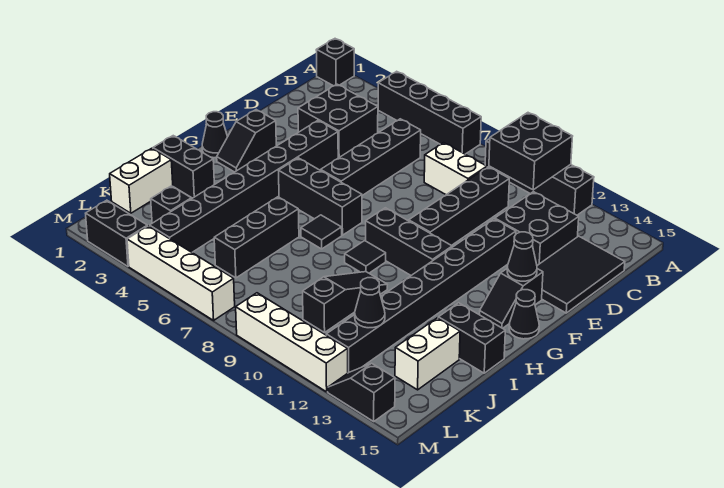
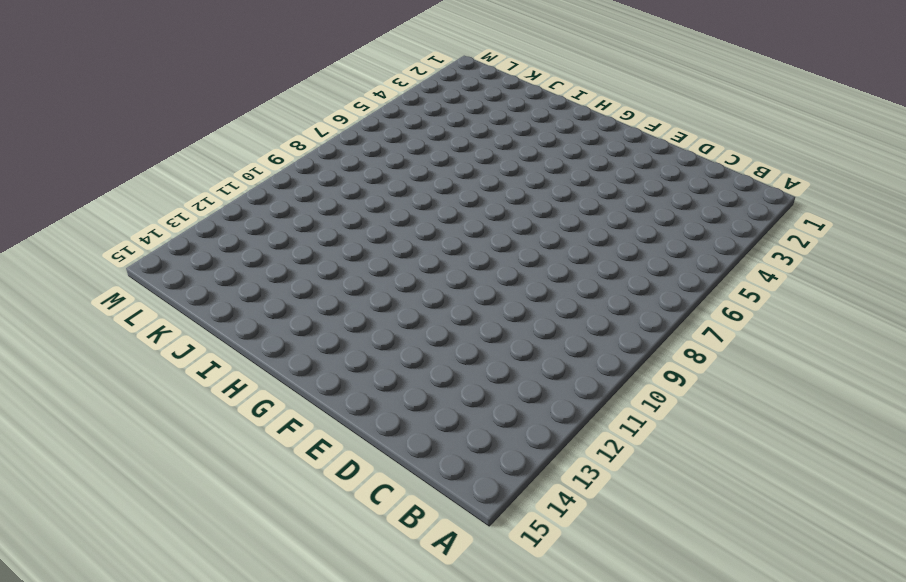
none -> black 1x1 brick [316,39,354,86]
none -> black 1x4 brick [378,71,481,154]
none -> black 1x4 brick [485,139,594,215]
none -> black 2x2 brick [298,84,378,158]

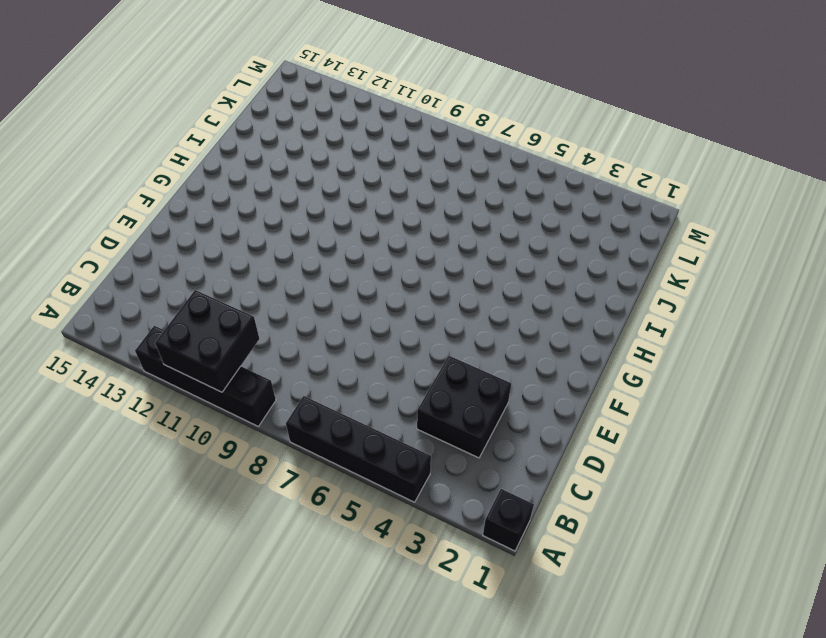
none -> black 1x4 brick [321,119,421,195]
none -> white 1x2 brick [424,143,487,195]
none -> black 1x4 brick [409,167,509,246]
none -> black 2x2 brick [495,192,579,265]

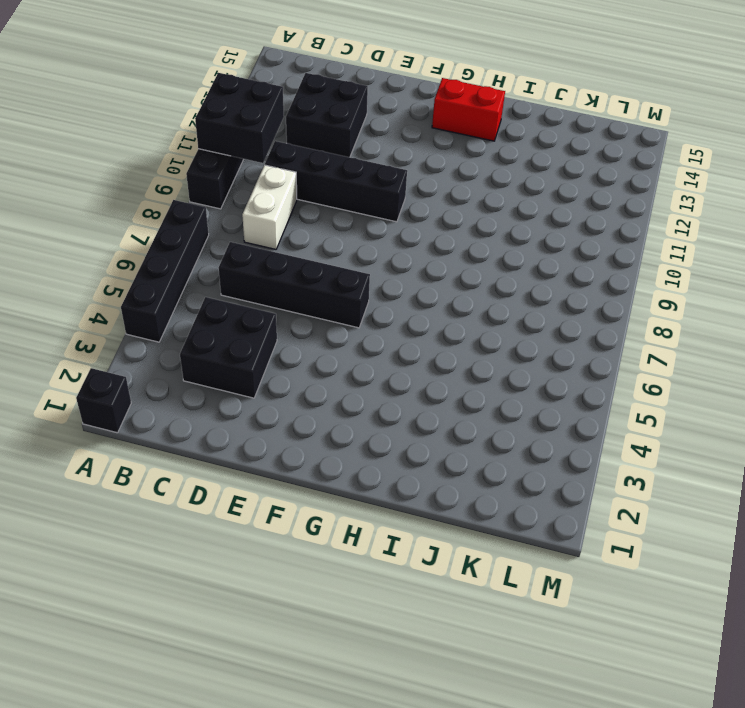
red 1x2 brick [432,78,505,141] -> black 1x2 slope [480,269,543,328]
none -> black 2x3 tile [537,236,625,313]
none -> black 1x8 brick [150,121,338,252]
none -> black 1x8 brick [326,219,516,373]
none -> black 1x2 slope [217,110,276,172]

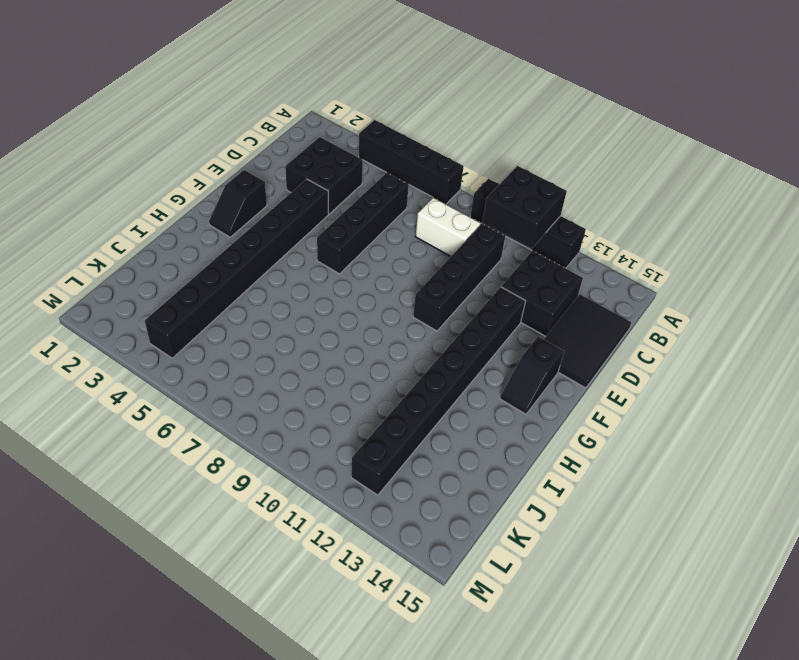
none -> black 1x1 brick [316,39,354,86]
none -> black 1x1 cone [202,112,227,158]
none -> black 1x3 brick [279,158,362,235]
none -> black 1x3 brick [366,208,452,275]

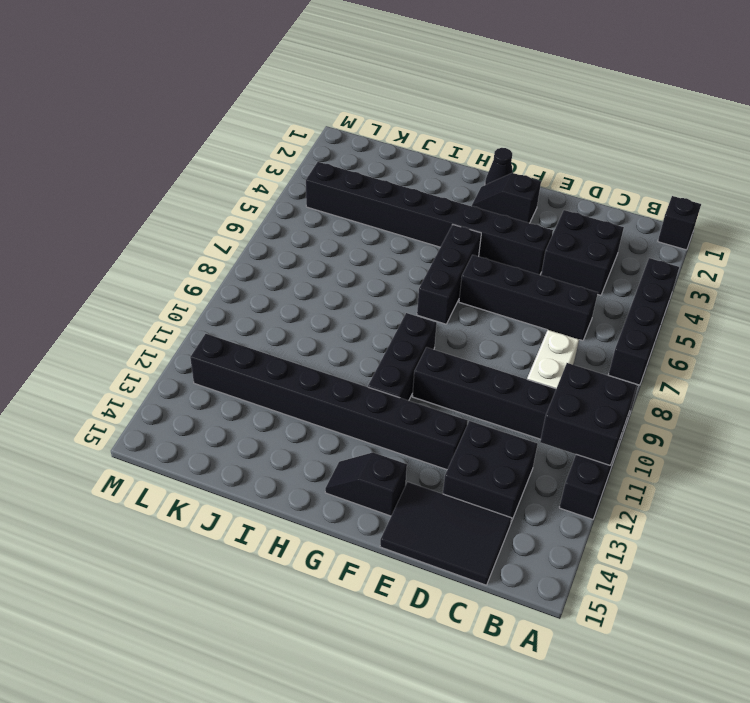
none -> black 1x1 cone [509,290,539,339]
none -> black 1x1 tile [301,215,342,249]
none -> black 1x1 tile [345,241,386,273]
none -> black 1x2 brick [153,136,214,198]

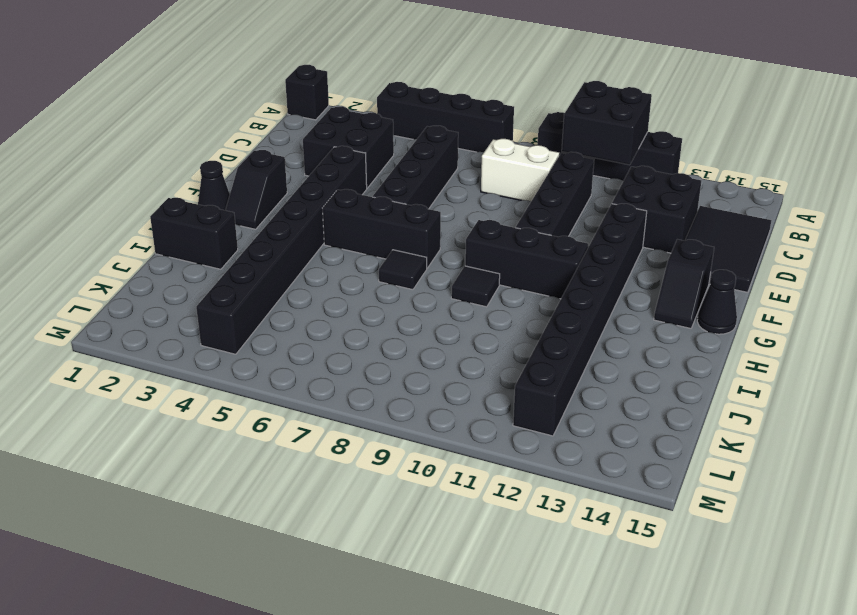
none -> black 1x3 brick [214,197,299,278]
none -> black 1x3 slope [303,272,387,333]
none -> black 1x2 brick [438,303,505,373]
none -> white 1x2 brick [110,148,173,213]

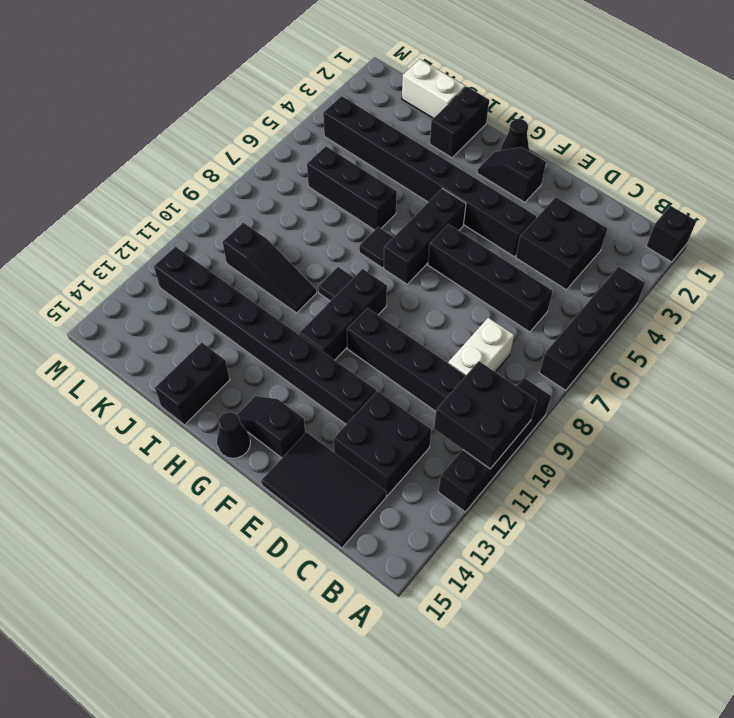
none -> white 1x2 brick [395,318,460,390]
none -> black 1x1 brick [151,186,191,223]
none -> black 1x2 brick [86,200,147,266]
none -> white 1x4 brick [127,226,235,320]

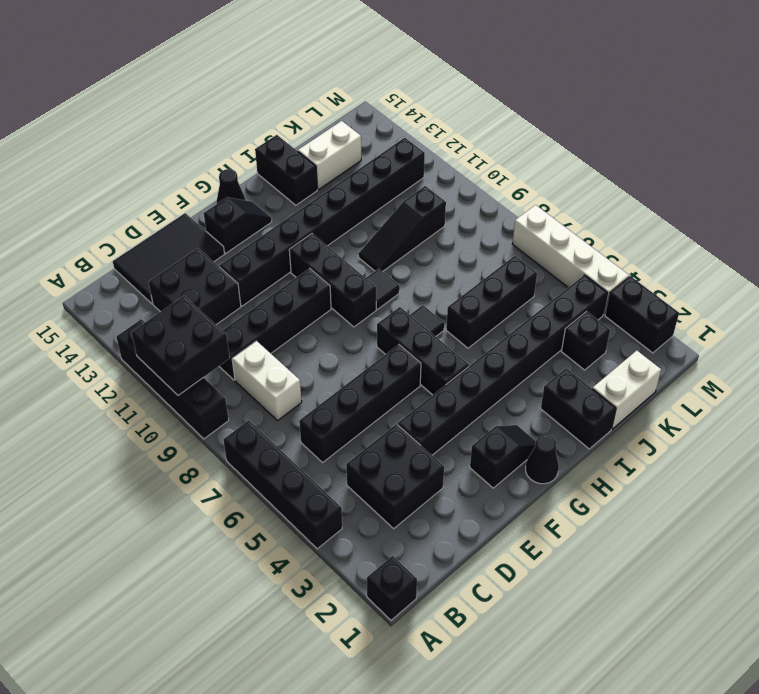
none -> white 1x4 brick [236,293,348,392]
none -> black 1x2 slope [328,363,395,421]
none -> black 1x1 cone [507,232,537,281]
none -> black 1x1 cone [355,278,385,328]

